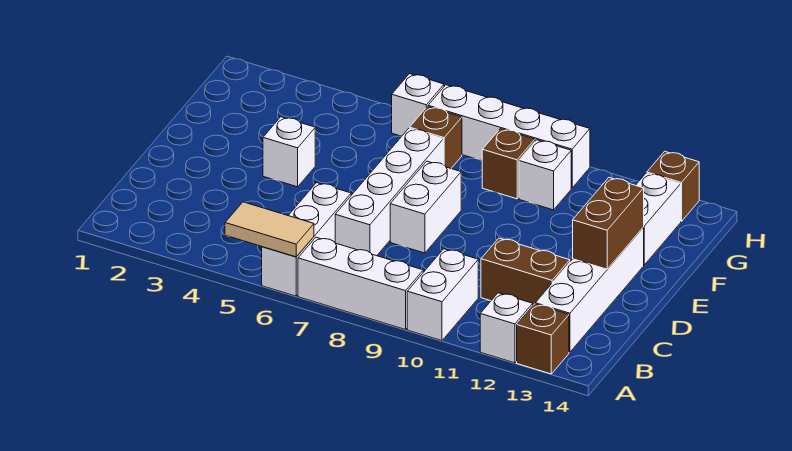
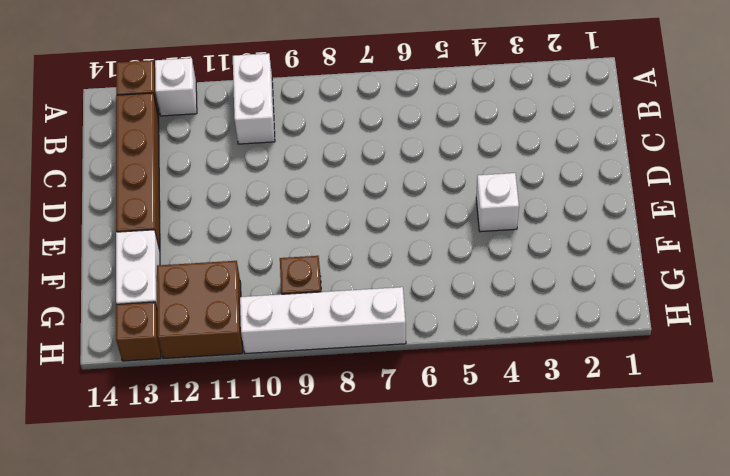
brown 1x4 brick [116,93,160,250] -> white 1x4 brick [535,228,644,352]
brown 2x2 brick [157,261,243,359] -> none
none -> white 1x3 brick [262,183,351,296]
none -> white 1x3 brick [298,237,423,330]
none -> white 1x4 brick [335,128,443,256]

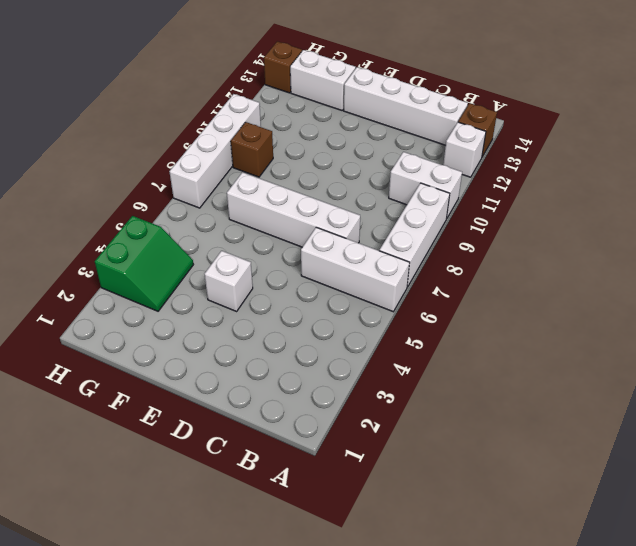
green 2x2 slope [95,216,193,311] -> none
none -> brown 1x2 brick [481,238,570,305]
none -> white 1x2 brick [390,161,461,253]
none -> brown 1x1 brick [410,107,462,168]

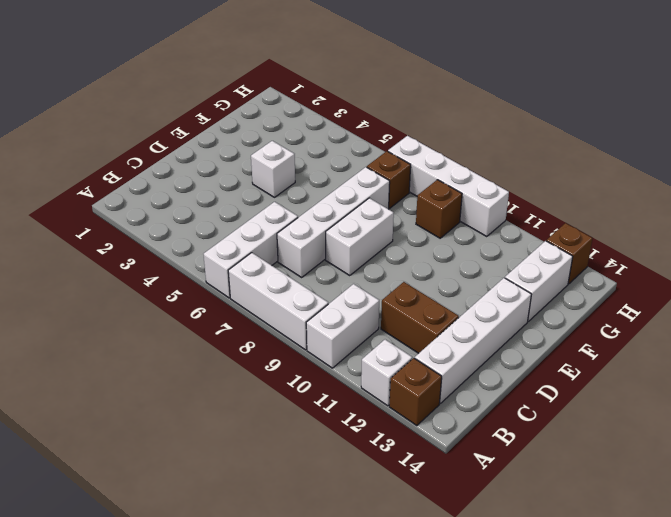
none -> white 1x1 brick [519,140,571,210]
none -> white 1x1 brick [392,74,444,136]
none -> tan 1x2 tile [225,202,314,257]

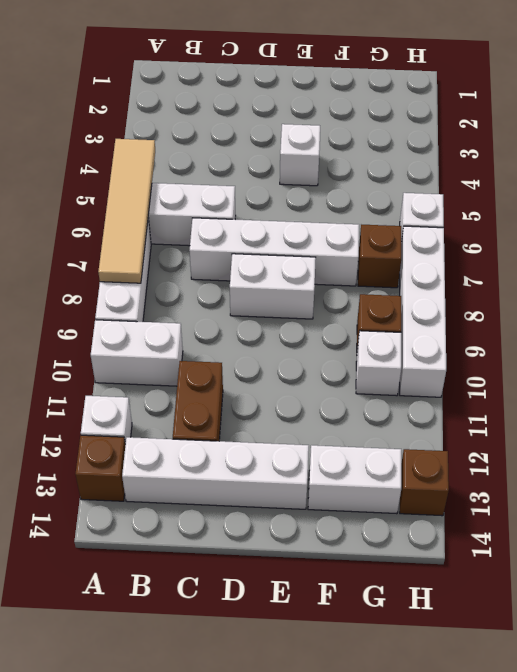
tan 1x4 tile [98,139,155,283] -> tan 1x2 tile [225,202,314,257]
none -> brown 1x2 brick [573,178,644,269]

